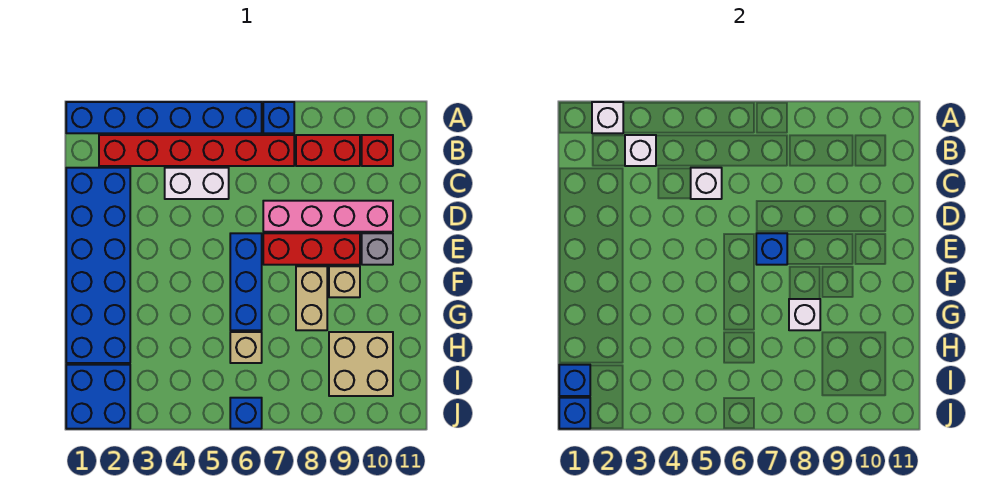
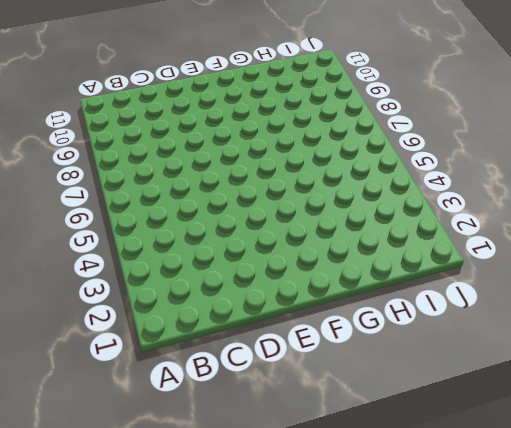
none -> blue 1x6 brick [66,102,262,133]
none -> blue 1x1 brick [263,102,294,133]
none -> red 1x6 brick [99,135,294,166]

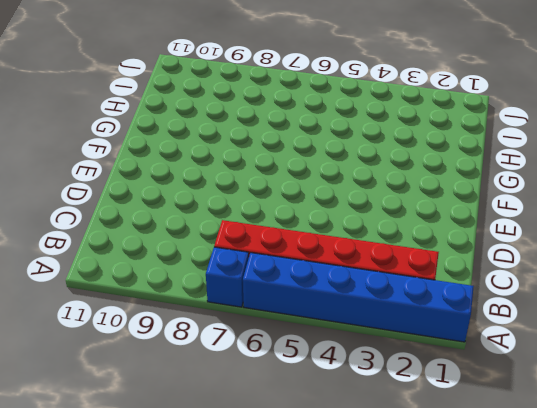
none -> red 1x2 brick [296,135,360,166]
none -> red 1x1 brick [362,135,393,166]
none -> blue 2x6 brick [66,168,130,363]

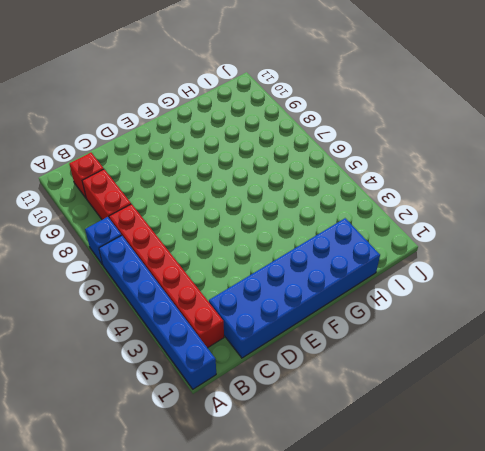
none -> white 1x2 brick [165,168,229,199]
none -> pink 1x4 brick [263,201,393,232]
none -> blue 1x3 brick [230,233,262,330]

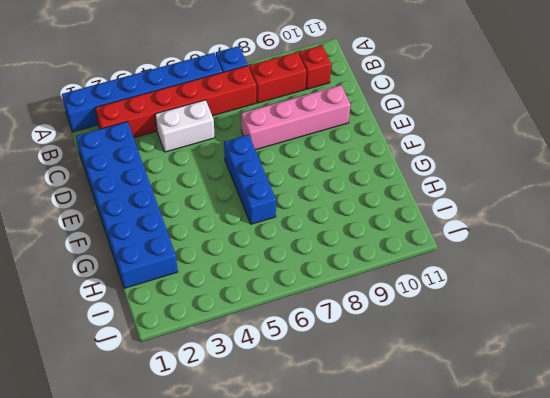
none -> red 1x3 brick [263,233,360,265]
none -> grey 1x1 brick [362,233,393,265]
none -> tan 1x2 brick [296,266,327,330]

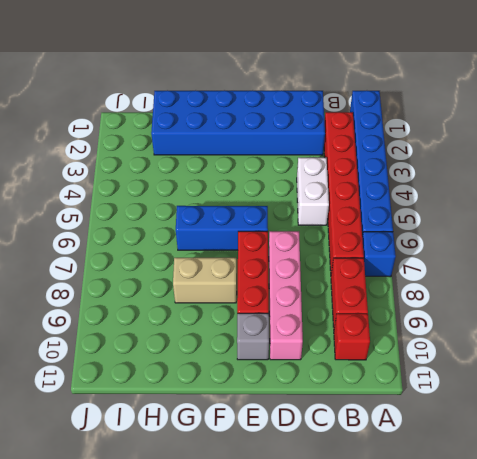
none -> tan 1x1 brick [329,266,360,297]
none -> tan 1x1 brick [230,332,262,363]
none -> tan 2x2 brick [329,332,393,396]

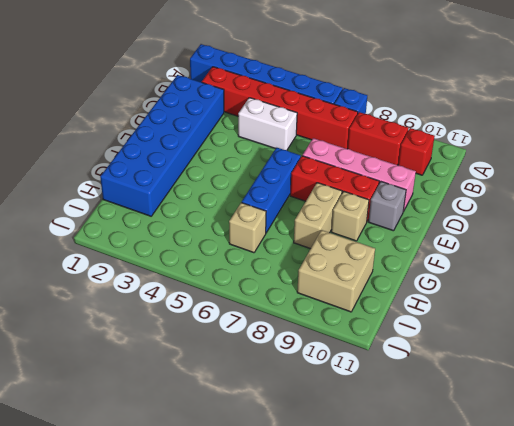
none -> blue 2x2 brick [66,365,130,429]
none -> blue 1x1 brick [230,398,262,429]
none -> white 1x1 brick [592,102,623,133]

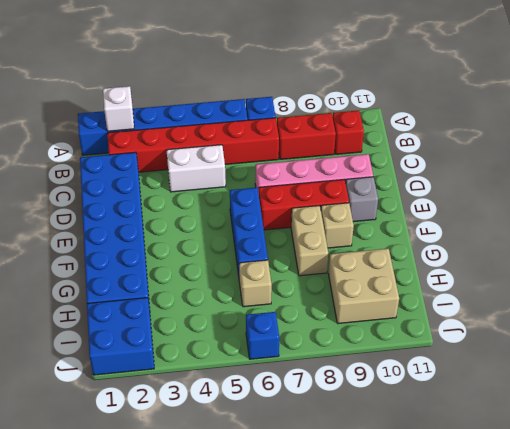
none -> white 1x1 brick [625,135,656,166]
none -> white 1x1 brick [691,168,722,199]
none -> blue 1x1 brick [756,233,787,265]

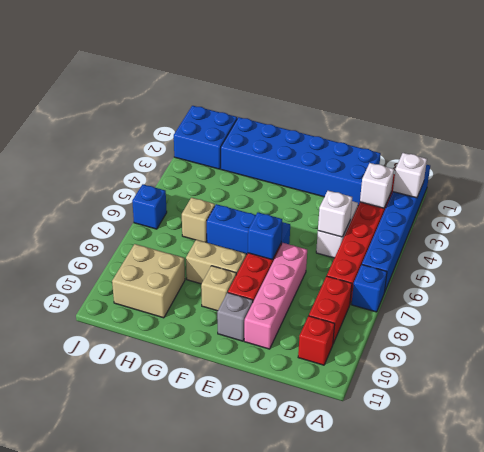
none -> white 1x1 brick [789,299,820,330]
none -> blue 1x1 brick [559,365,590,396]
none -> blue 1x1 brick [559,398,590,429]

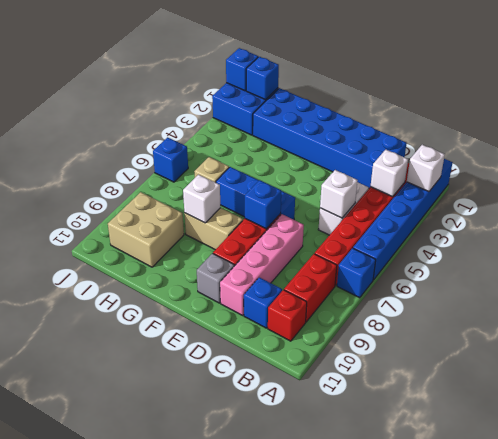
blue 1x1 brick [244,277,282,328] -> none
none -> tan 1x1 brick [329,266,360,297]

